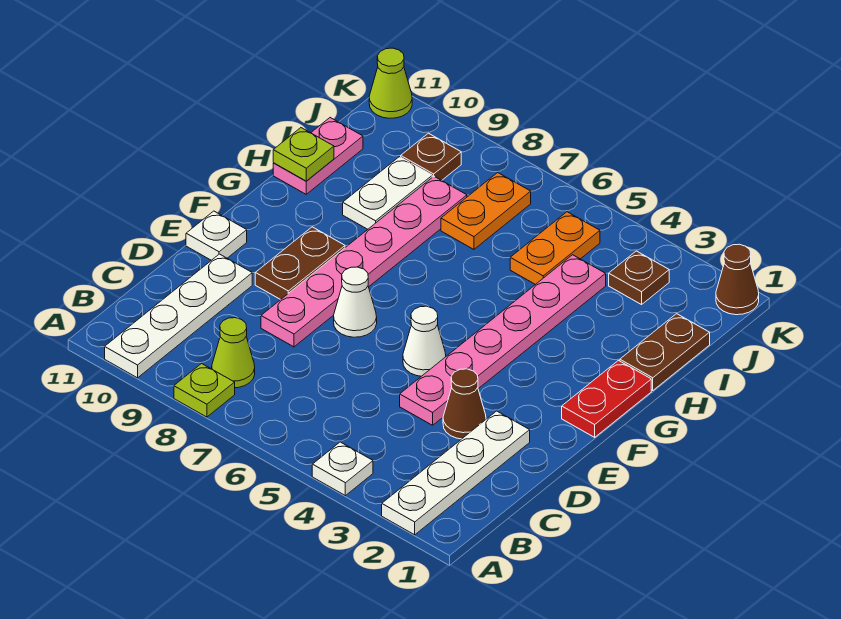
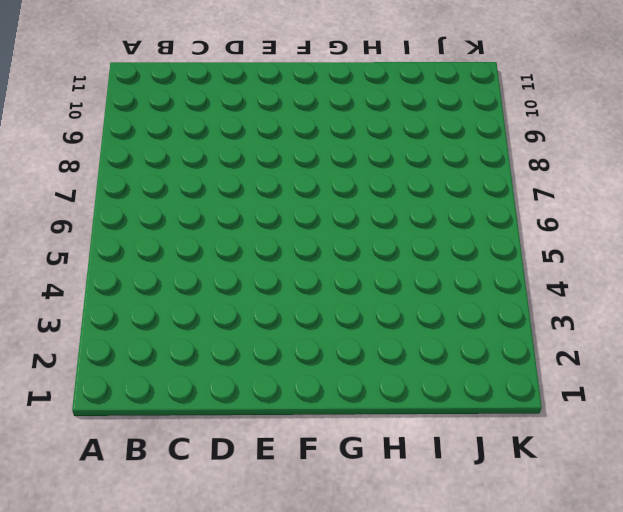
none -> white 1x4 plate [382,411,530,535]
none -> white 1x1 plate [312,442,373,496]
none -> lime 1x1 plate [174,364,235,417]

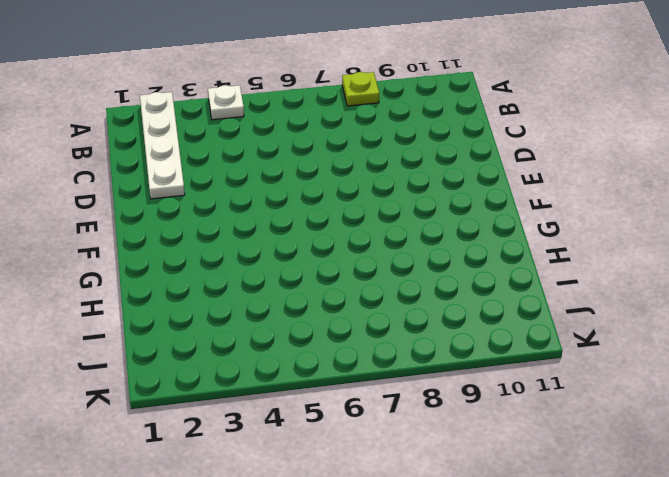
none -> white 1x4 plate [105,254,252,378]
none -> lime 1x1 cone [212,318,255,388]
none -> brown 1x1 cone [443,369,486,439]

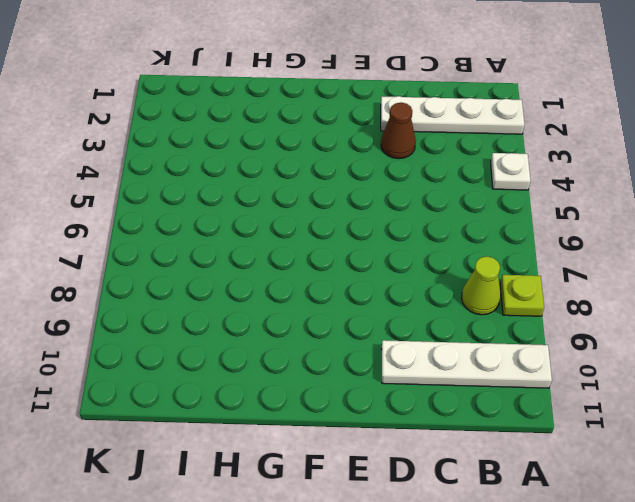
none -> pink 1x6 plate [400,255,606,425]
none -> pink 1x6 plate [261,176,467,347]
none -> white 1x1 cone [403,306,446,376]

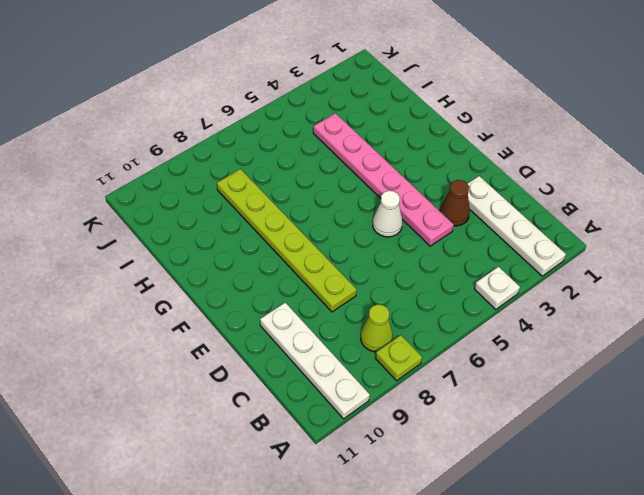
lime 1x6 plate [217,169,357,312] -> pink 1x6 plate [261,176,467,347]
none -> white 1x1 cone [334,267,377,337]
none -> brown 1x2 plate [255,227,345,300]
none -> white 1x1 plate [186,211,247,260]

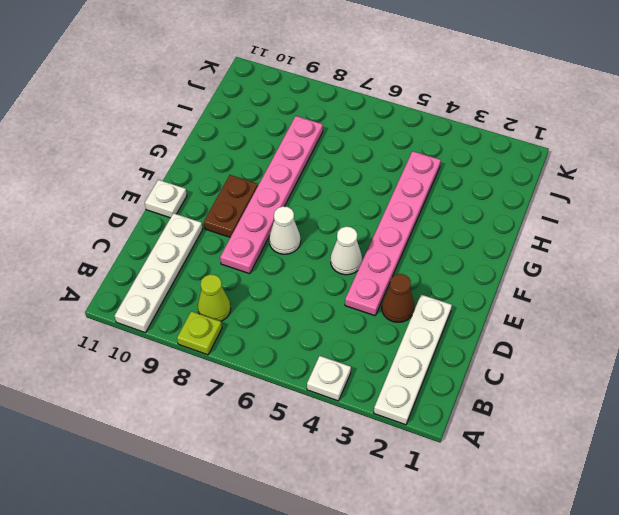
none -> red 1x2 plate [562,361,651,437]
none -> brown 1x2 plate [620,314,710,390]
none -> white 1x2 plate [343,157,432,229]

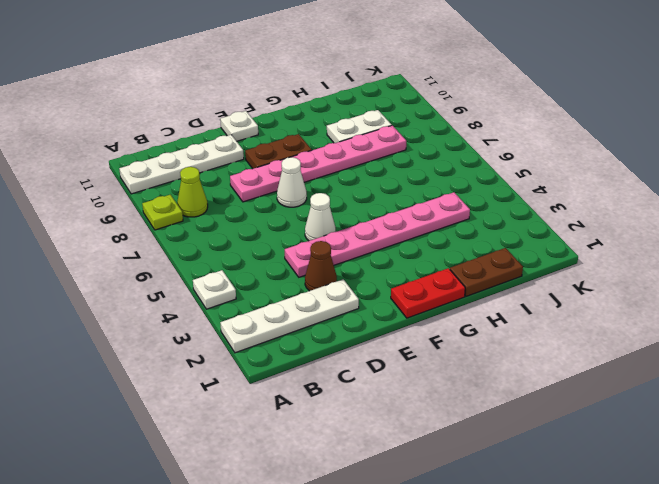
none -> pink 1x2 plate [273,118,363,194]
none -> orange 1x2 plate [510,212,600,285]
none -> orange 1x2 plate [441,173,531,249]

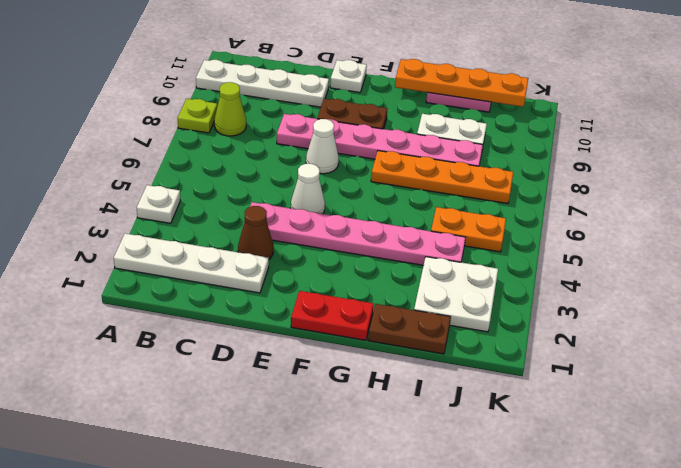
orange 1x4 plate [371,151,513,204] -> orange 1x2 plate [441,173,531,249]
orange 1x4 plate [395,59,528,107] -> lime 1x1 plate [273,128,334,181]
white 2x2 plate [414,257,498,332] -> brown 1x1 plate [609,251,669,305]
none -> brown 1x1 plate [401,133,461,180]
none -> brown 1x1 cone [716,244,759,315]
none -> lime 1x1 cone [369,48,412,118]

